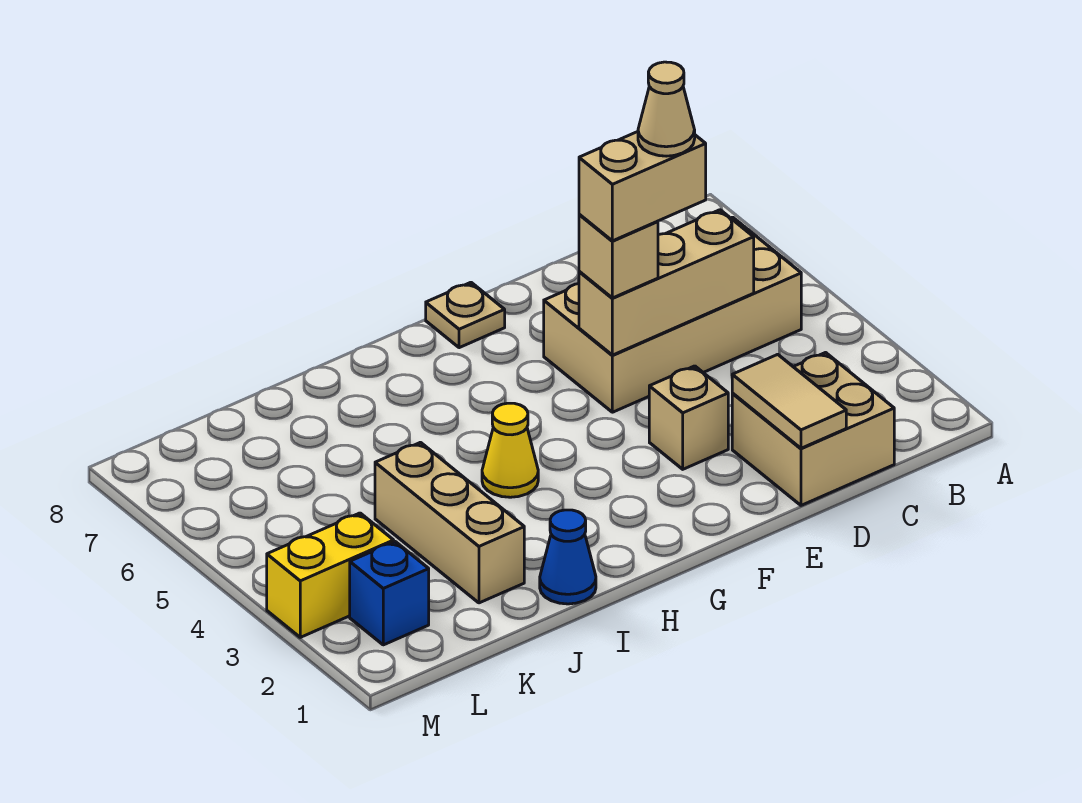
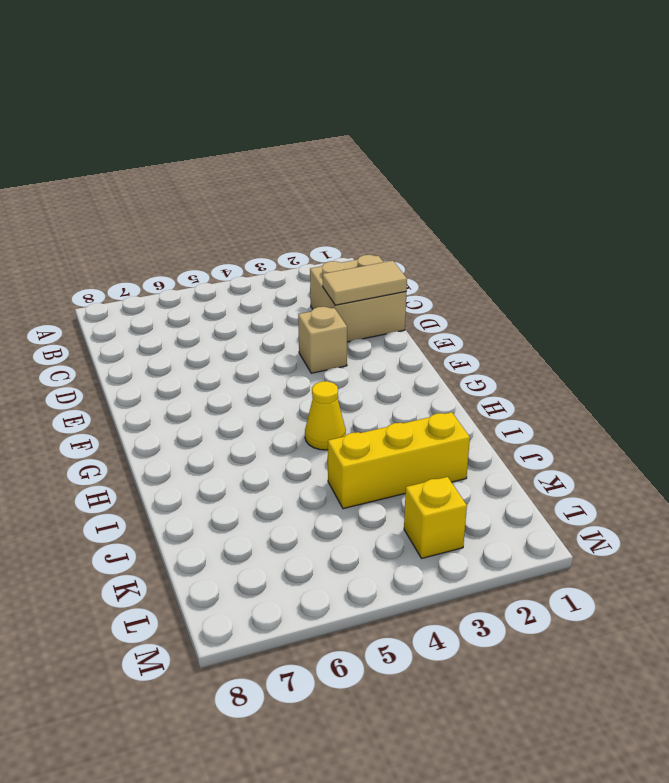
yellow 1x3 brick [328,412,470,509] -> tan 1x3 brick [375,442,524,603]
yellow 1x1 brick [404,477,467,558] -> yellow 1x2 brick [267,513,394,637]
none -> tan 2x4 brick [544,217,801,412]
none -> tan 1x1 plate [426,282,505,348]
none -> blue 1x1 cone [540,510,596,604]

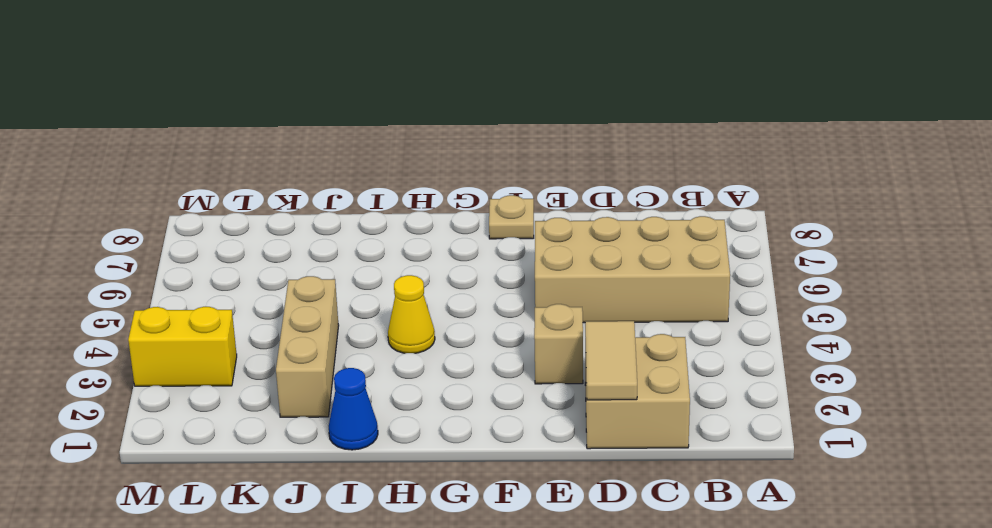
none -> blue 1x1 brick [350,542,429,645]
none -> tan 1x3 brick [579,210,754,355]
none -> tan 1x1 brick [579,214,658,298]

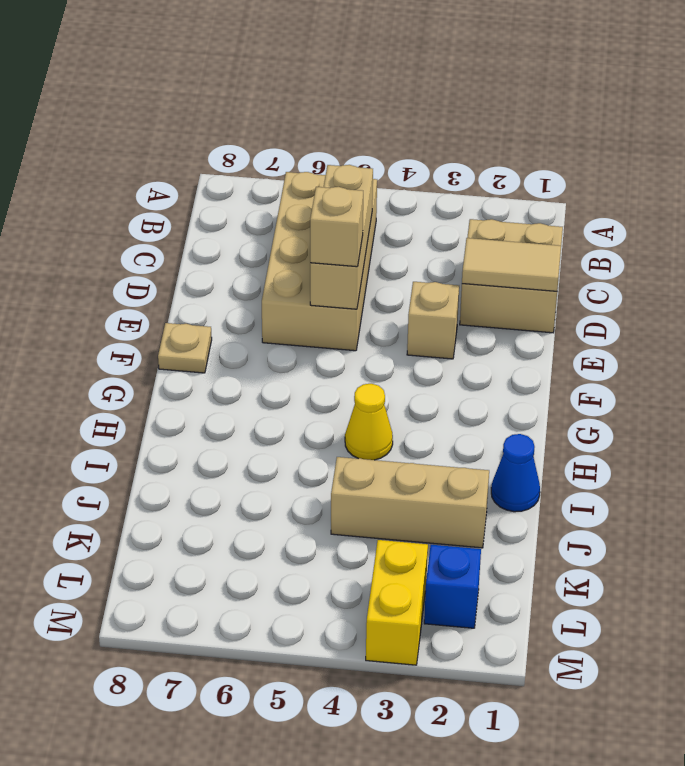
none -> tan 1x2 brick [579,132,706,241]
none -> tan 1x1 cone [638,62,695,156]

